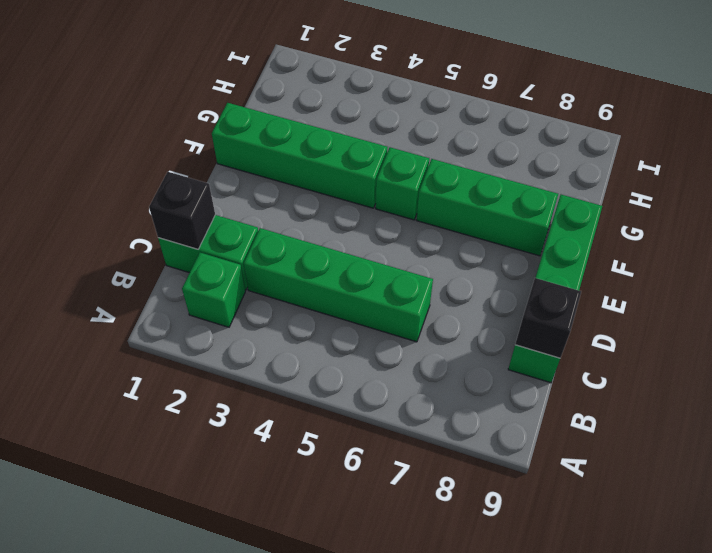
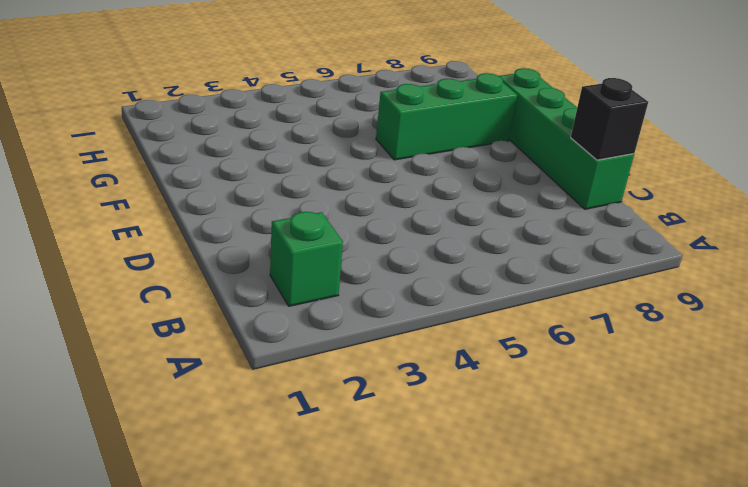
none -> green 1x2 brick [158,215,258,290]
none -> green 1x4 brick [244,228,433,342]

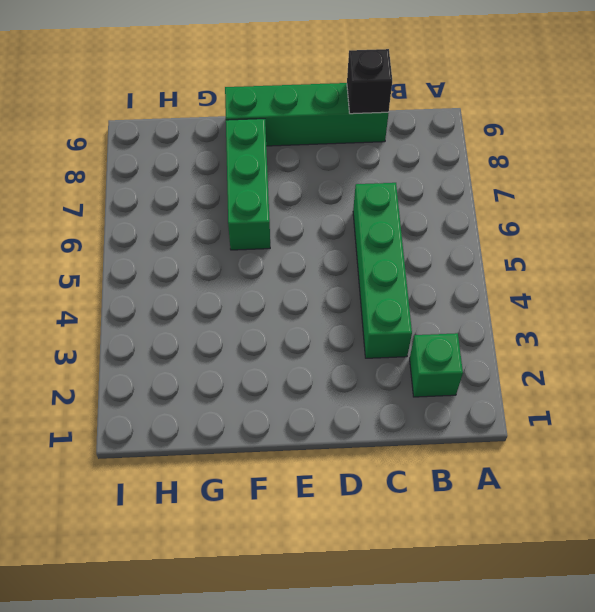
none -> green 1x2 brick [158,215,258,290]
none -> green 1x4 brick [212,103,388,208]

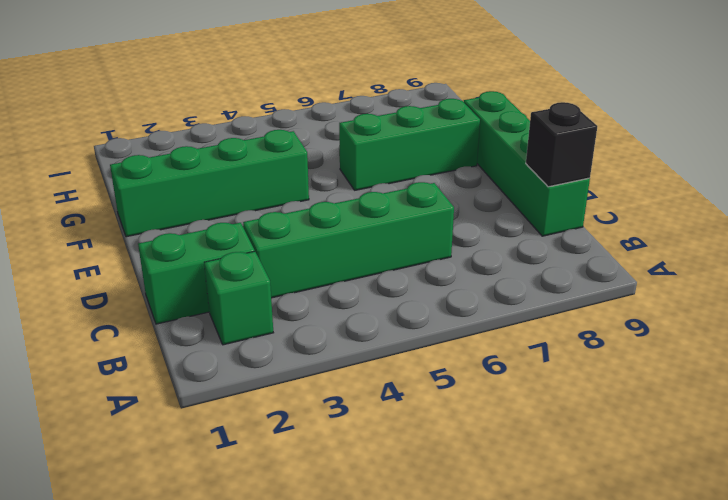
none -> green 1x1 brick [376,147,429,220]
none -> black 1x1 brick [149,172,215,249]

